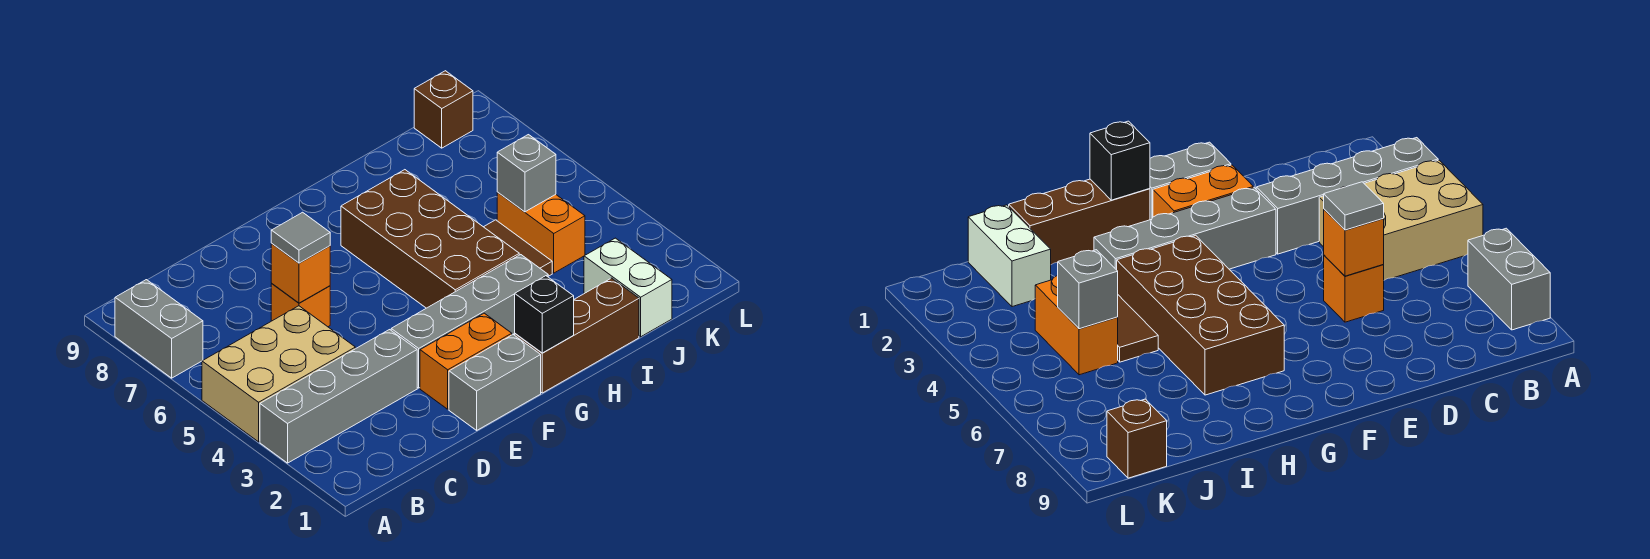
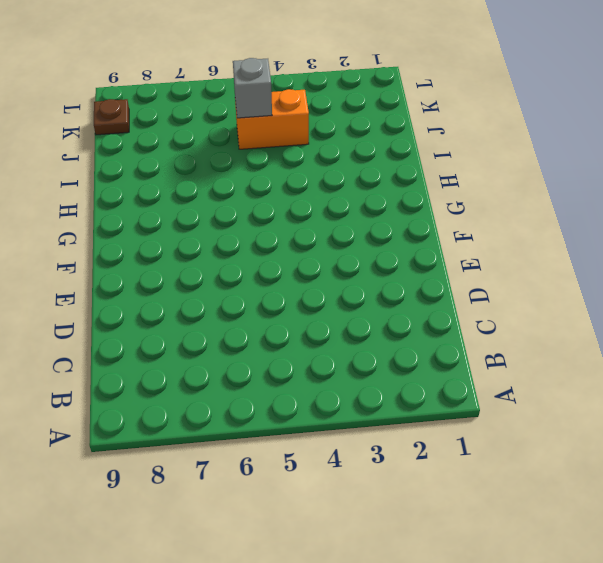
brown 1x1 plate [94,99,129,135] -> brown 1x1 brick [414,71,473,148]
none -> grey 1x4 brick [260,330,417,463]
none -> tan 2x3 brick [202,306,355,442]
none -> grey 1x2 brick [115,280,203,378]

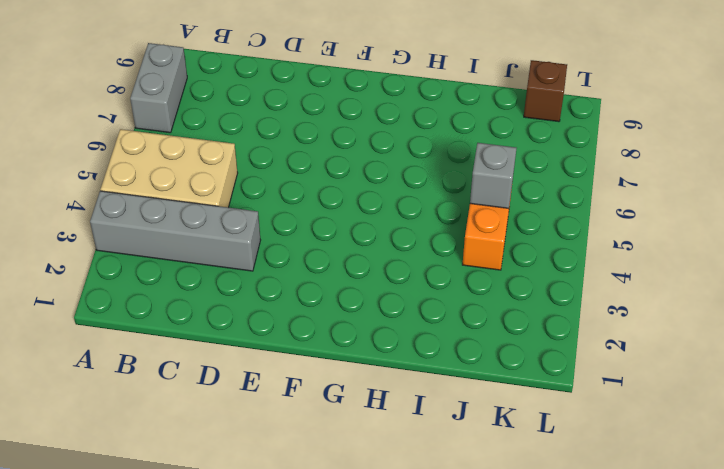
none -> orange 1x1 brick [271,284,330,327]
none -> grey 1x2 brick [449,335,541,430]
none -> orange 1x2 brick [420,313,512,409]

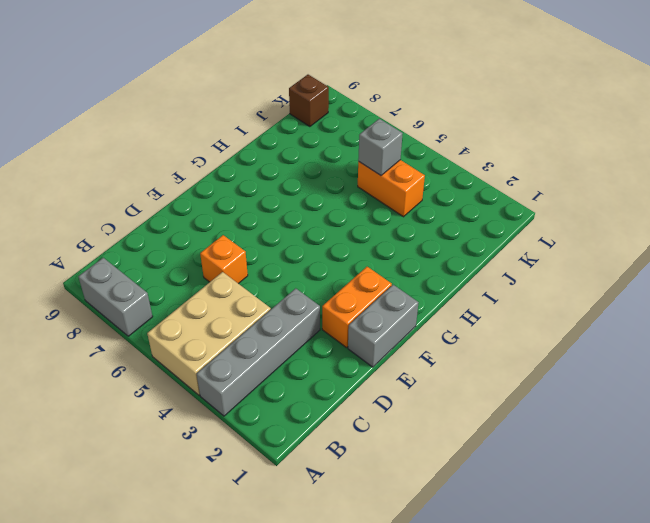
none -> grey 1x4 brick [391,255,548,388]
none -> brown 1x3 brick [515,278,639,393]
none -> brown 2x4 brick [341,170,519,308]

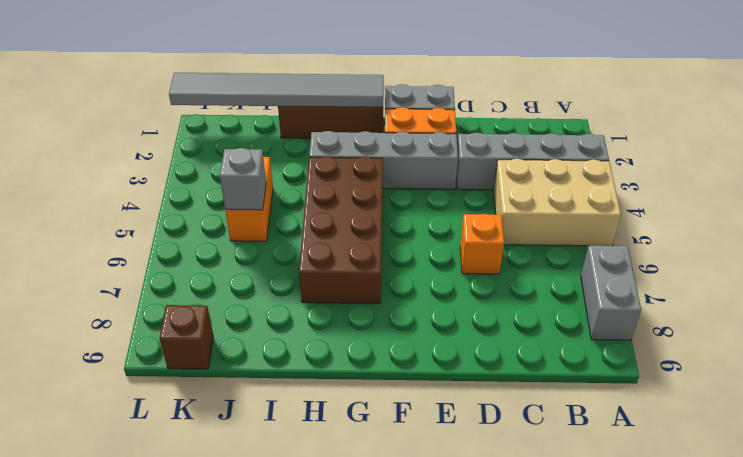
grey 1x6 tile [169,73,384,107] -> black 1x1 brick [515,276,574,353]
none -> brown 1x2 tile [484,220,552,276]
none -> white 1x2 brick [584,238,672,337]
none -> orange 1x1 brick [271,244,330,303]

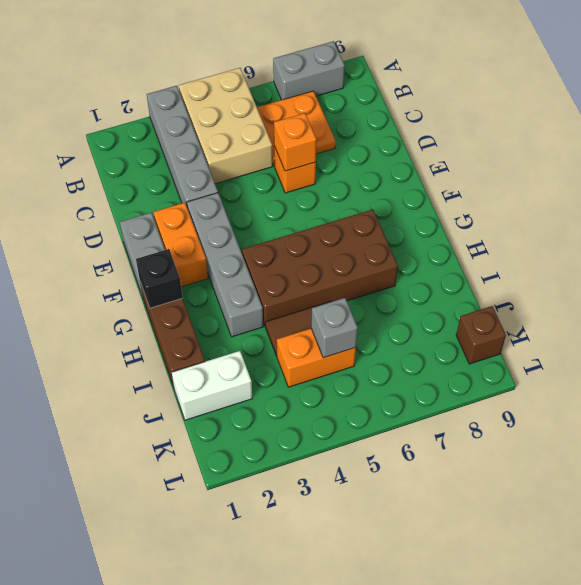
orange 2x2 plate [257,91,336,166] -> none
none -> grey 1x1 tile [271,212,330,263]

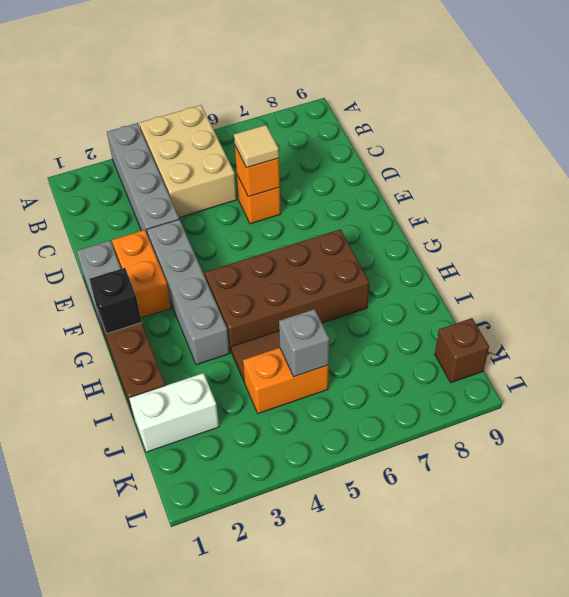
tan 1x1 tile [234,125,279,168] -> grey 1x1 tile [271,212,330,263]
none -> grey 1x2 brick [115,280,203,378]

